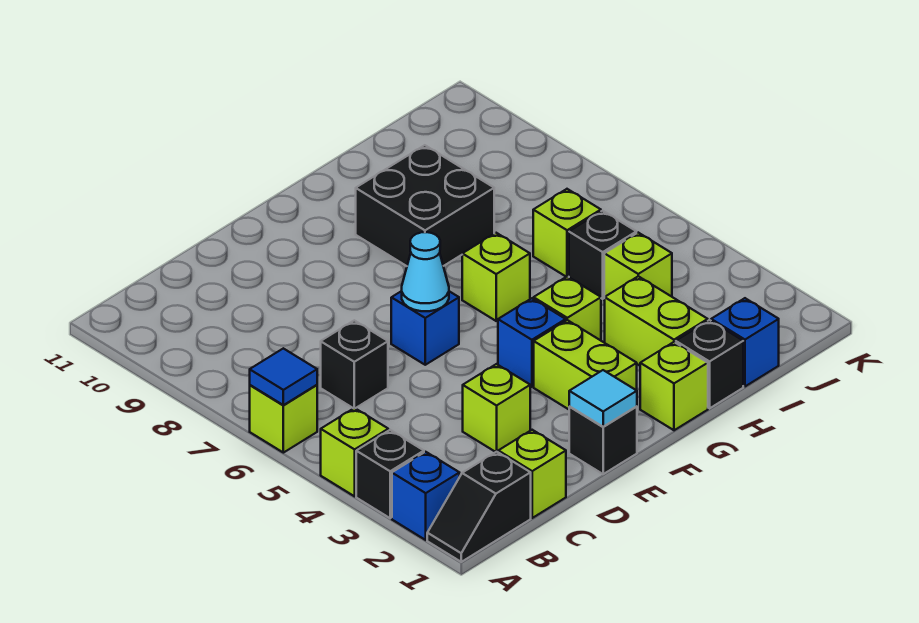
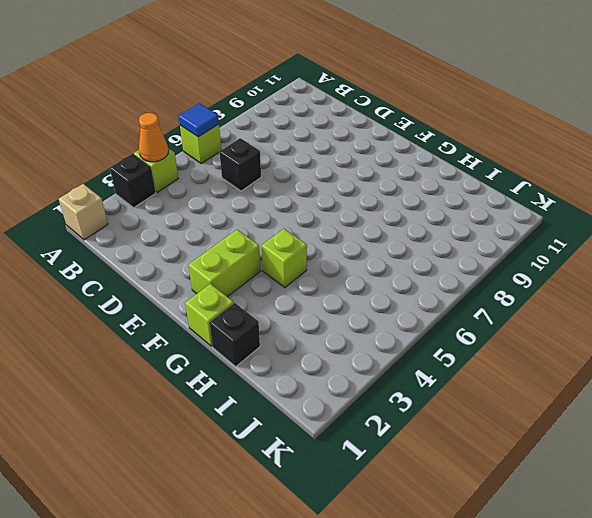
tan 1x1 brick [59,184,108,240] -> black 1x2 slope [427,452,531,562]
orange 1x1 cone [139,113,169,162] -> none
none -> blue 1x1 brick [392,452,460,540]
none -> lime 1x1 brick [498,430,566,518]
none -> lime 1x1 brick [463,364,530,452]

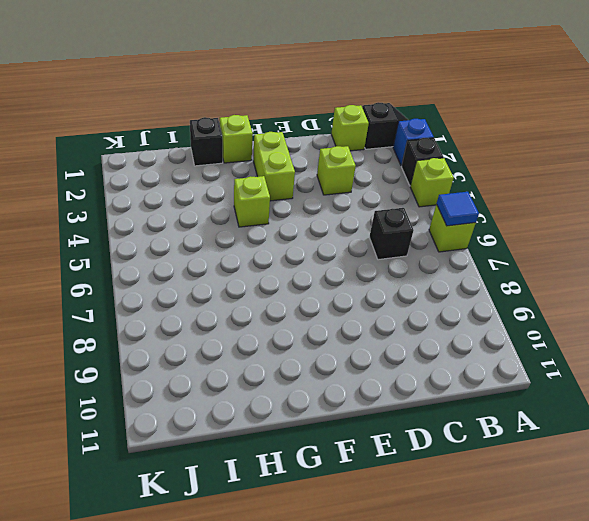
none -> black 1x1 brick [569,406,637,474]
none -> blue 1x1 brick [391,291,459,365]
none -> blue 1x1 brick [498,298,566,387]

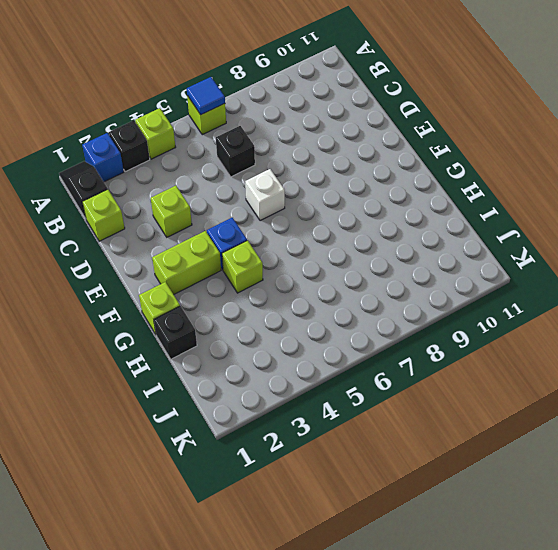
white 1x1 brick [245,169,285,221] -> blue 1x1 brick [391,291,459,365]
none -> black 1x1 brick [569,406,637,474]
none -> lime 1x1 brick [462,233,530,321]
none -> black 2x2 brick [356,145,494,266]

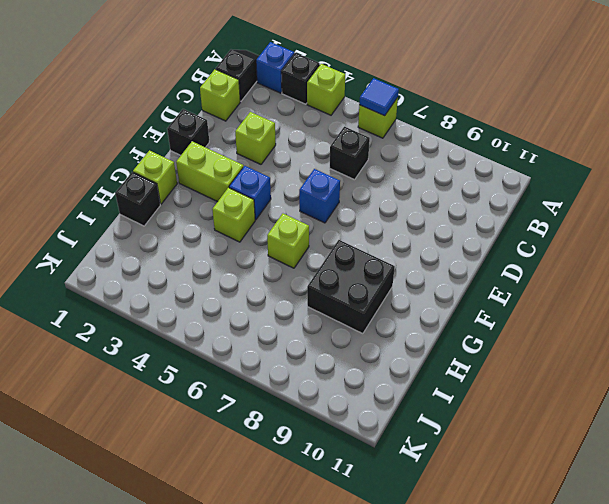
none -> lime 1x2 brick [605,276,708,366]
none -> blue 1x1 brick [711,298,779,386]
none -> lime 1x1 brick [604,233,672,300]

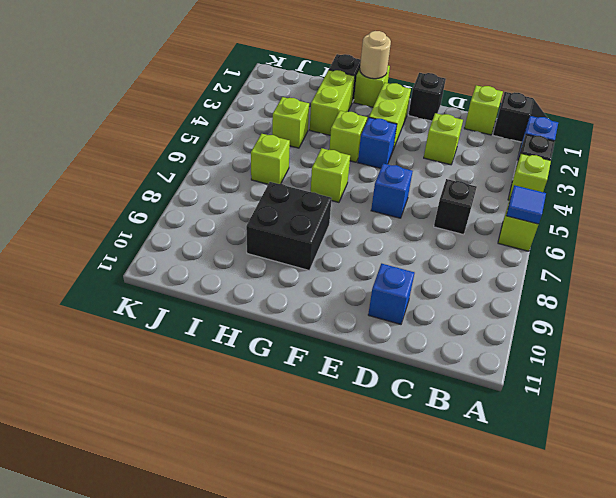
blue 1x1 brick [368,264,414,324] -> blue 1x1 brick moved to [711,298,779,386]
tan 1x1 round brick [360,31,391,79] -> none
none -> black 1x1 brick [569,211,636,299]
none -> cyan 1x1 tile [569,370,637,427]
none -> cyan 1x1 cone [402,232,449,311]

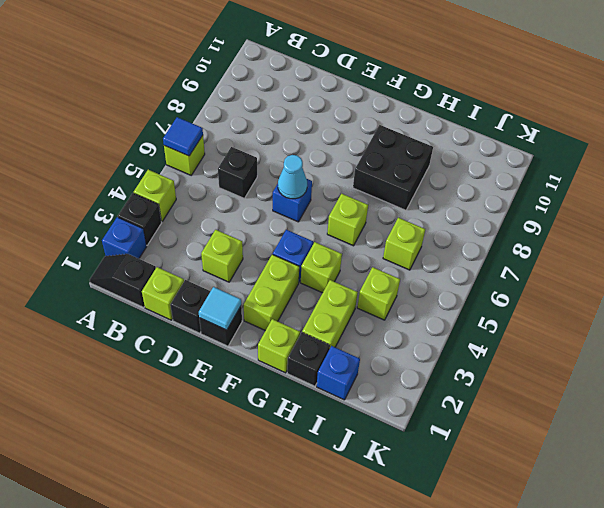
black 1x1 brick [170,280,210,333] -> black 1x1 brick moved to [569,211,636,299]

